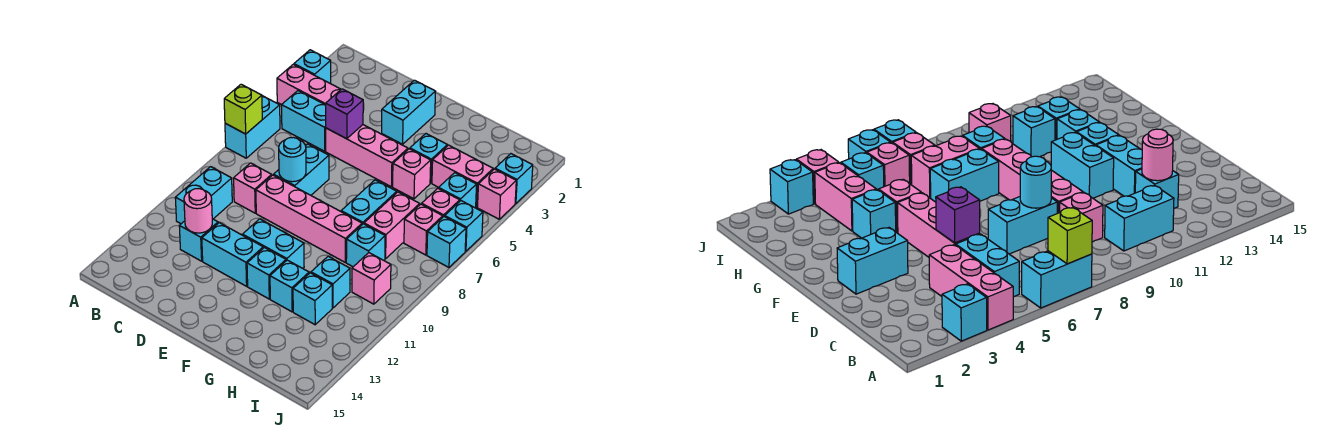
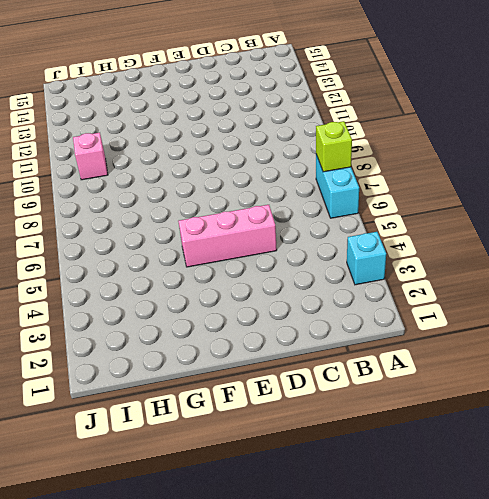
none -> pink 1x3 brick [277,64,341,105]
none -> cyan 1x2 brick [282,91,326,151]
none -> cyan 1x2 brick [175,167,232,224]
none -> pink 1x1 brick [234,163,272,213]

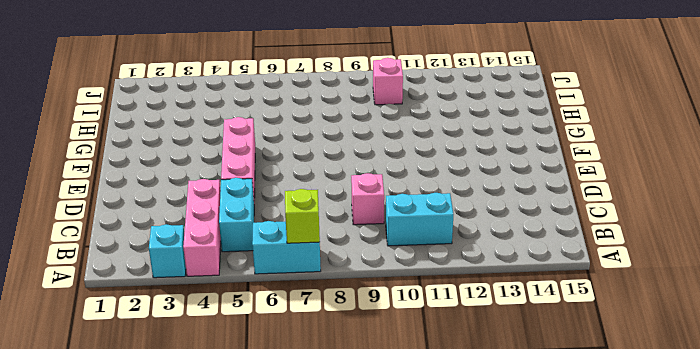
none -> cyan 1x1 brick [179,219,218,261]
none -> cyan 1x2 brick [274,144,329,195]
none -> pink 1x4 brick [256,175,362,262]
none -> cyan 1x2 brick [202,223,263,286]

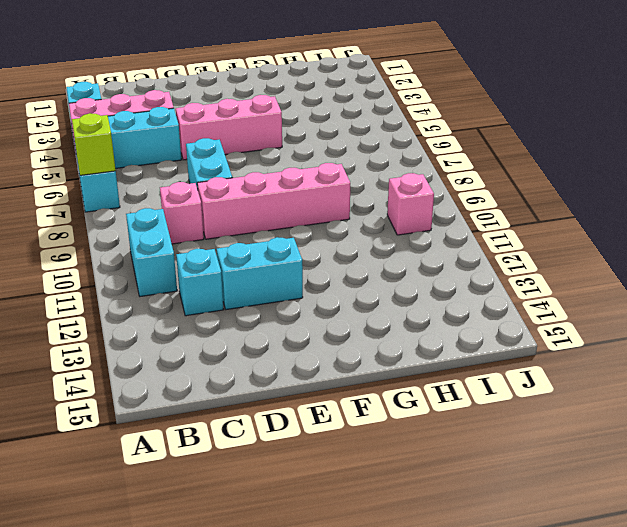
none -> cyan 1x2 brick [382,80,436,144]
none -> cyan 1x2 brick [243,219,304,268]
none -> cyan 1x1 brick [247,248,286,299]
none -> cyan 1x1 brick [410,134,447,183]

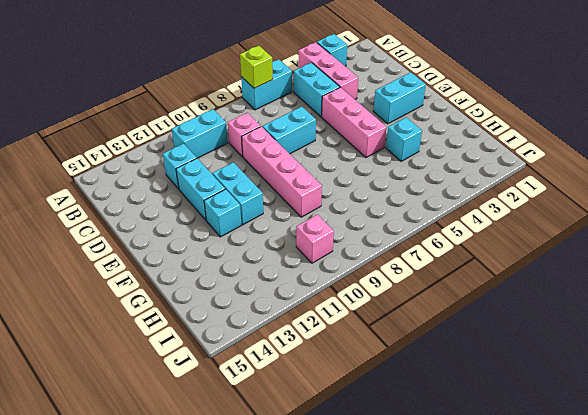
none -> pink 1x1 brick [393,149,431,199]
none -> cyan 1x2 brick [341,180,397,224]
none -> cyan 1x1 brick [270,260,309,312]
none -> pink 1x2 brick [432,145,493,207]

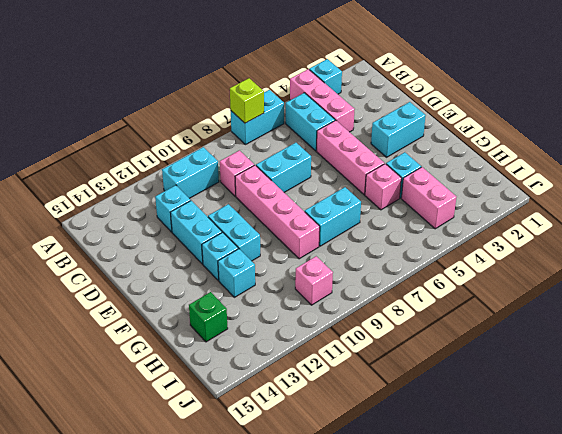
green 1x1 brick [189,292,228,342] -> none
none -> pink 1x2 brick [364,192,420,259]
none -> cyan 1x1 brick [346,224,385,267]
none -> cyan 1x1 brick [311,256,350,308]
none -> cyan 1x1 brick [293,273,332,325]

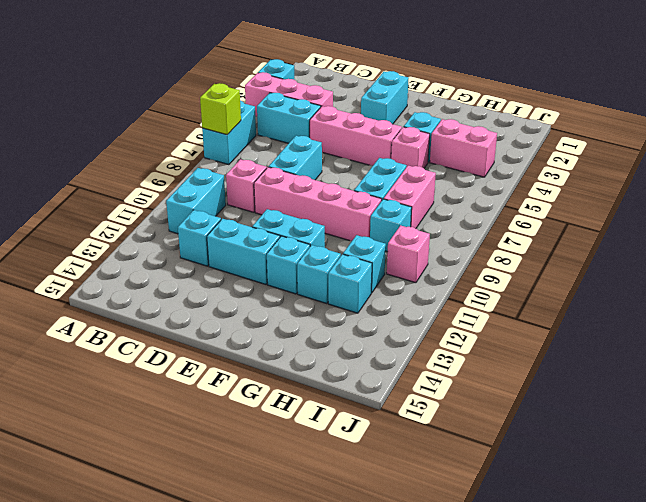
none -> cyan 1x1 brick [439,173,477,208]
none -> pink 1x1 brick [422,188,460,217]
none -> pink 1x1 brick [404,204,443,255]
none -> cyan 1x1 brick [495,154,533,204]

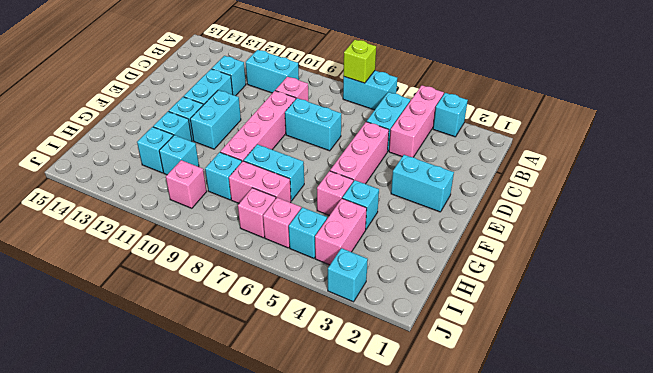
none -> pink 1x1 brick [478,169,516,219]
none -> cyan 1x1 brick [445,201,483,251]
none -> cyan 1x1 brick [427,216,466,267]
none -> pink 1x1 round brick [184,189,212,233]

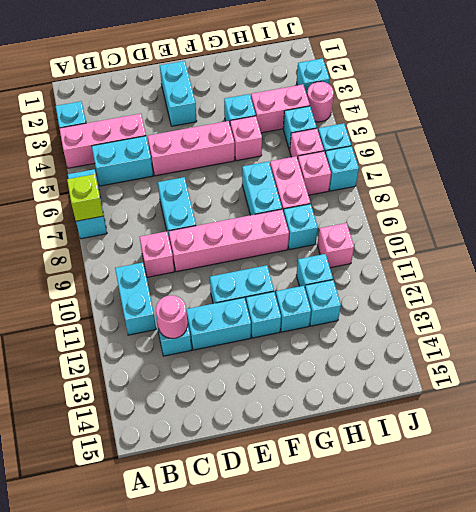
pink 1x1 round brick [307,82,334,122] -> pink 1x1 brick [478,169,516,219]
none -> purple 1x1 brick [326,89,363,139]
none -> cyan 1x1 round brick [279,137,306,182]

